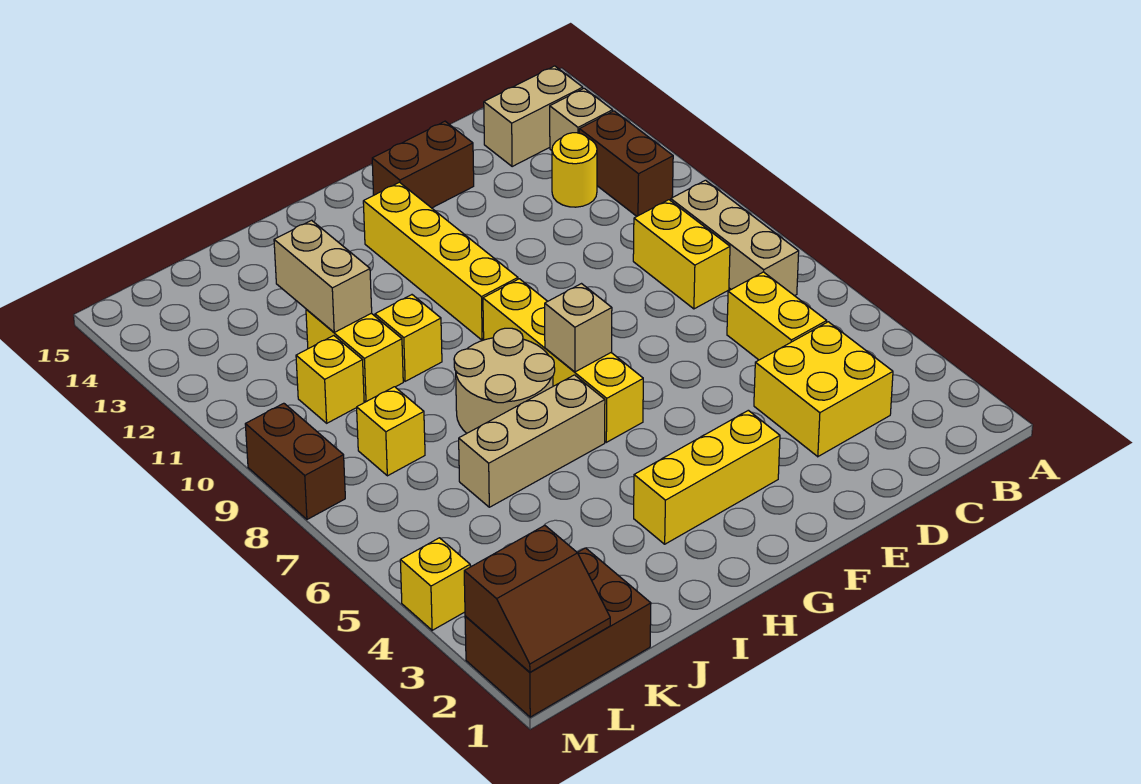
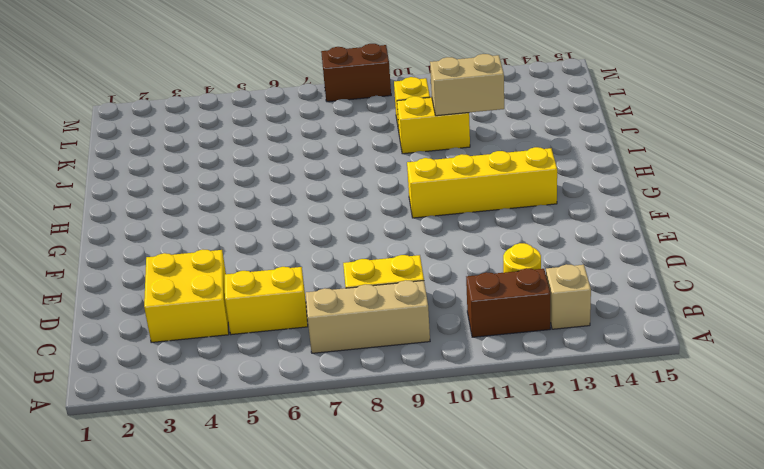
none -> tan 1x2 brick [484,66,583,167]
none -> brown 1x2 brick [372,121,474,208]
none -> yellow 1x3 brick [634,410,780,544]

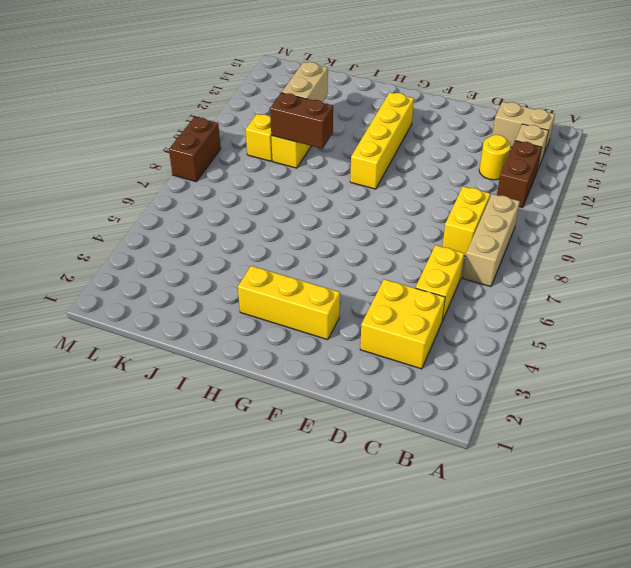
brown 1x2 brick [270,93,333,149] -> brown 1x2 brick moved to [372,121,474,208]
none -> yellow 1x4 brick [483,279,643,442]
none -> tan 1x3 brick [459,375,605,507]
none -> tan 2x2 round brick [454,328,555,433]

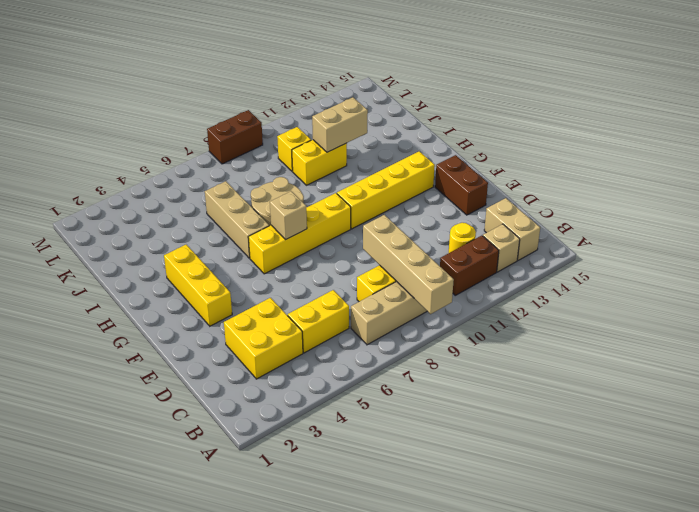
tan 1x4 brick [363,215,454,314] -> none
none -> yellow 1x1 brick [375,295,442,381]
none -> brown 2x3 brick [465,548,651,717]
none -> yellow 1x1 brick [357,387,425,476]

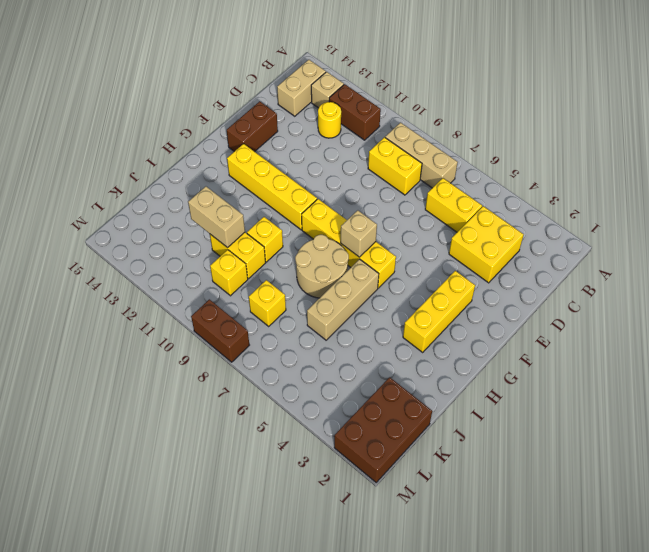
none -> yellow 1x1 brick [400,538,470,630]
none -> brown 2x2 slope [464,526,610,672]

